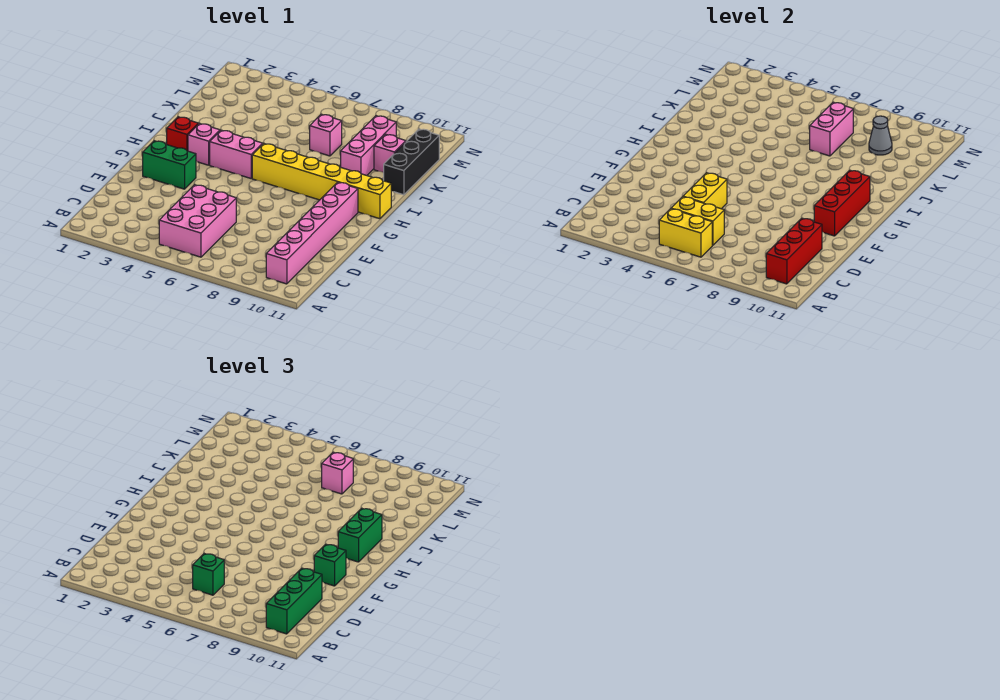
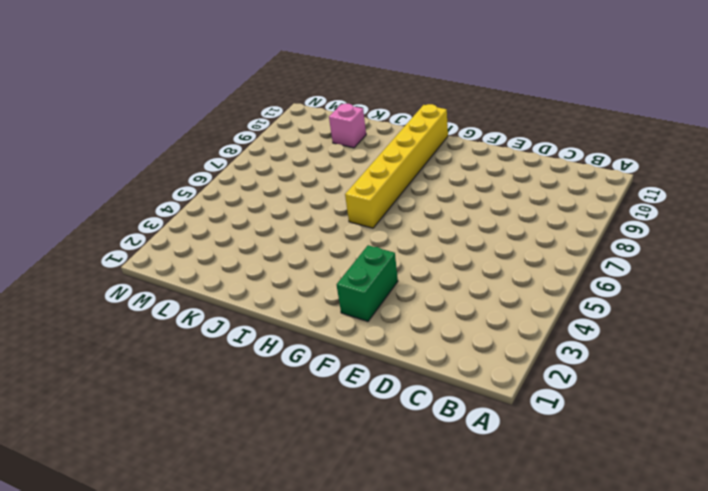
none -> pink 2x3 brick [159,185,236,257]
none -> pink 1x6 brick [266,182,358,284]
none -> red 1x1 brick [167,117,198,151]

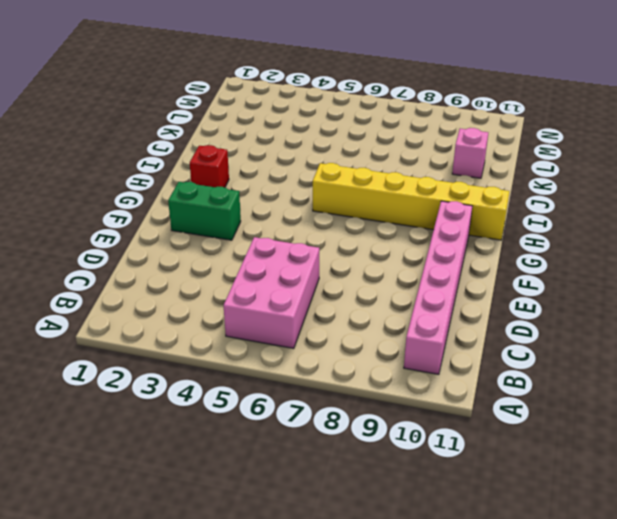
none -> pink 1x1 brick [188,123,220,165]
none -> pink 1x2 brick [210,130,263,178]
none -> pink 1x3 brick [341,116,396,175]

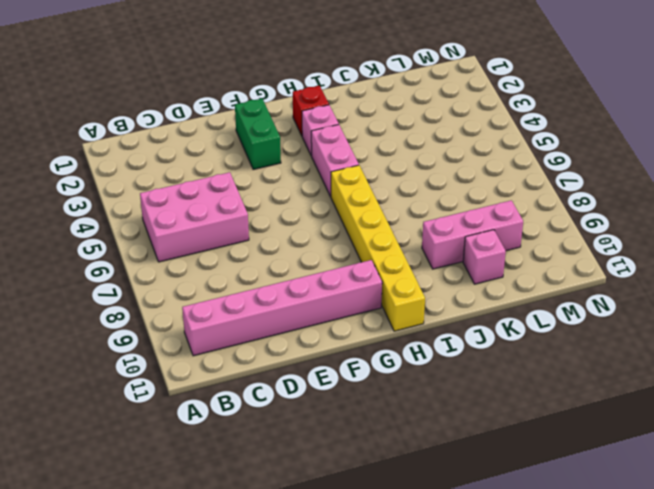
none -> black 1x3 brick [384,129,439,195]
none -> pink 1x1 brick [310,114,342,156]
none -> yellow 1x2 brick [659,209,712,257]

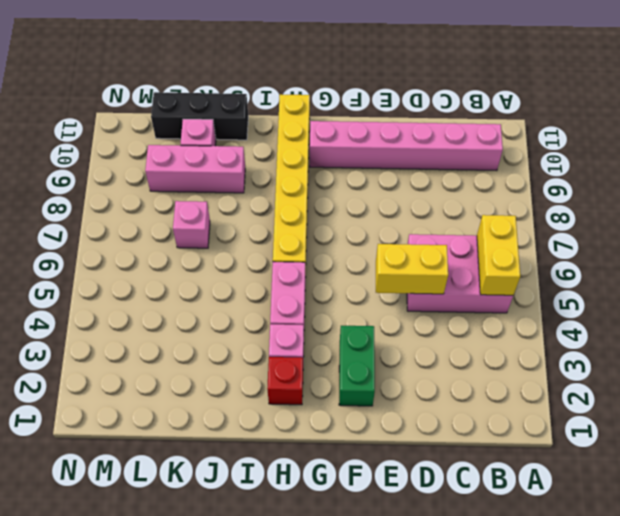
none -> red 1x3 brick [766,218,822,284]
none -> yellow 1x2 brick [671,197,724,245]
none -> red 1x3 brick [814,170,870,236]

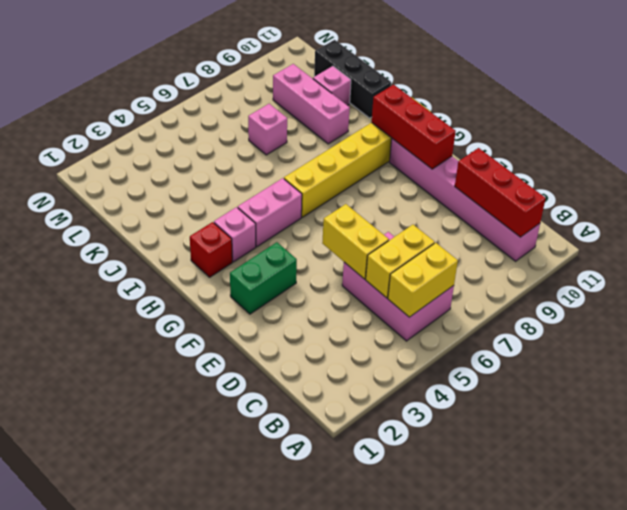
none -> pink 1x2 brick [810,102,853,156]
none -> grey 1x1 cone [869,116,892,155]
none -> green 1x3 brick [266,568,322,634]

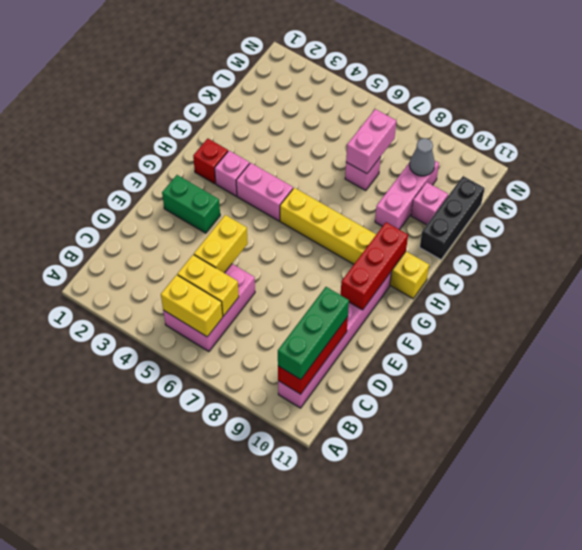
none -> green 1x1 brick [193,553,224,595]
none -> green 1x1 brick [314,544,346,586]
none -> green 1x2 brick [338,508,382,562]

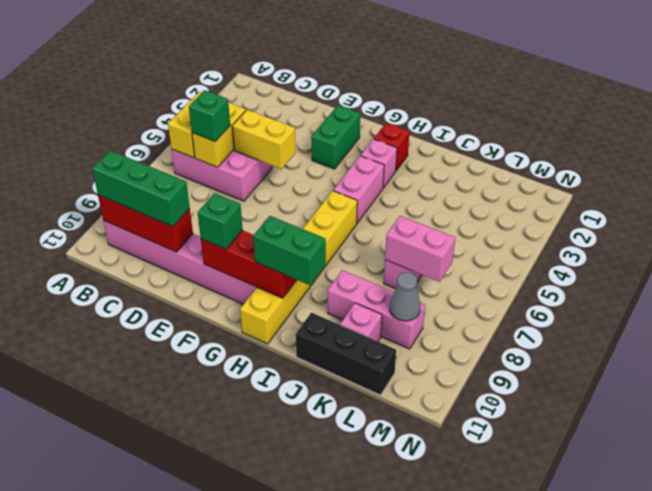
none -> pink 1x1 brick [322,452,353,494]

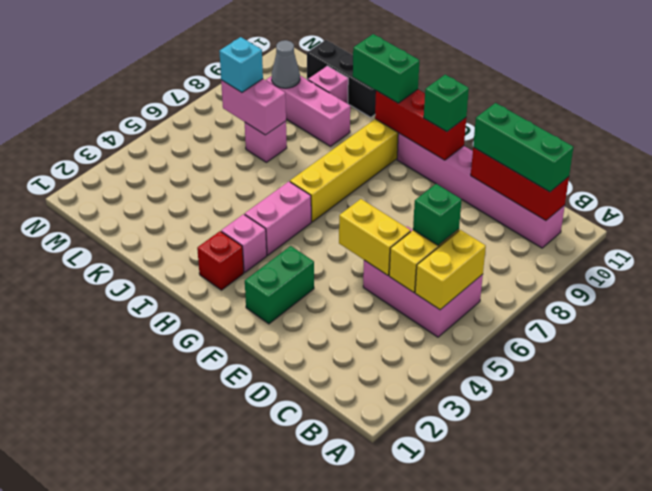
cyan 1x1 brick [219,37,263,92] -> pink 1x1 brick [322,452,353,494]

